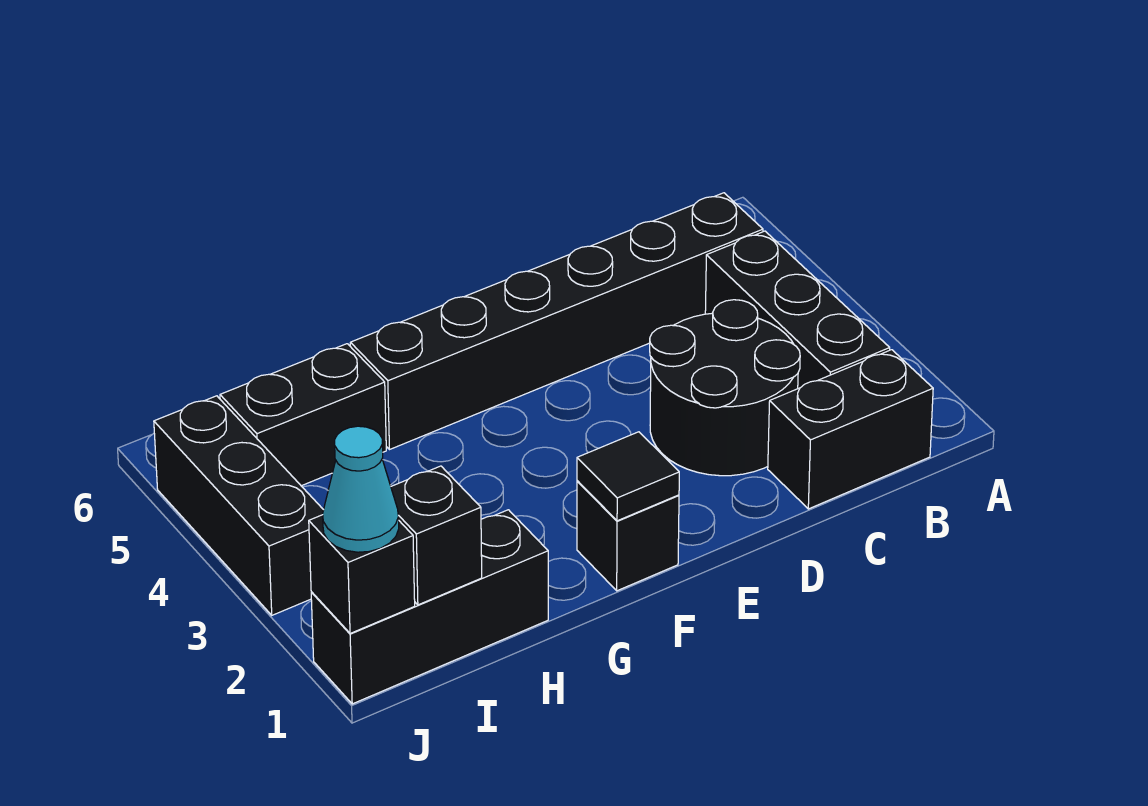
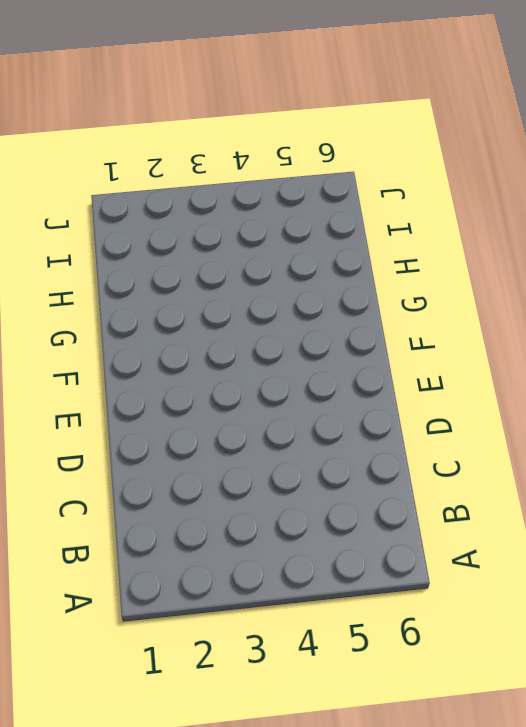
none -> black 1x2 brick [768,350,933,509]
none -> black 1x3 brick [705,231,890,388]
none -> black 1x6 brick [350,193,763,450]

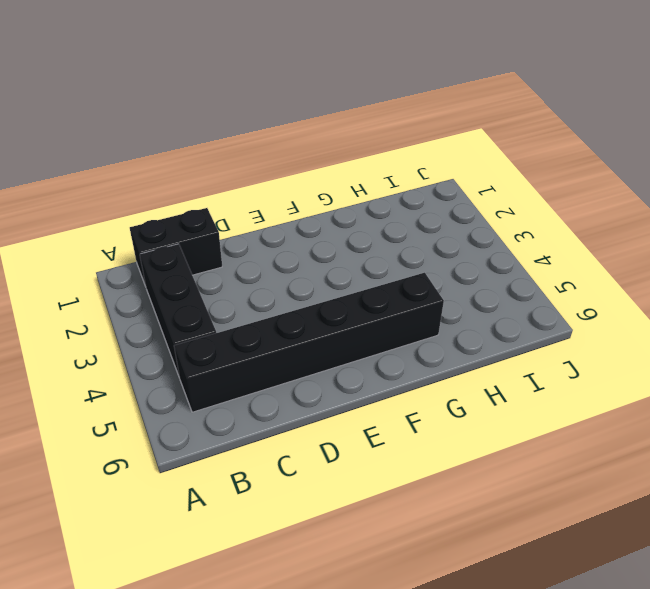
none -> black 2x2 round brick [650,300,800,476]
none -> black 1x1 brick [577,481,679,591]
none -> black 1x3 brick [311,510,548,704]

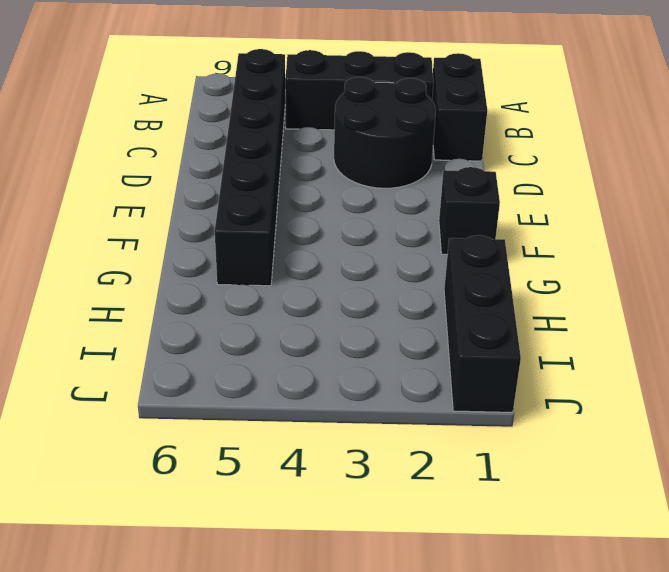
none -> black 1x2 brick [220,344,386,486]
none -> black 1x3 brick [154,396,323,615]
none -> black 1x1 tile [577,432,679,521]

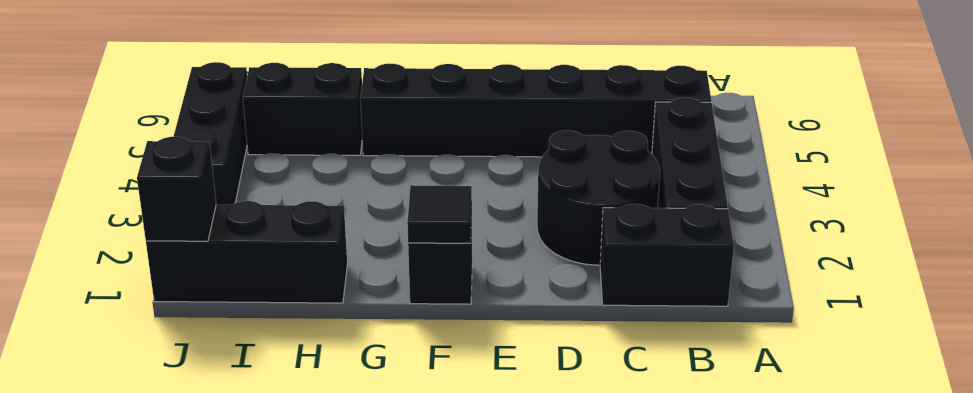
none -> black 1x1 brick [391,466,482,605]
none -> cyan 1x1 cone [323,426,399,552]

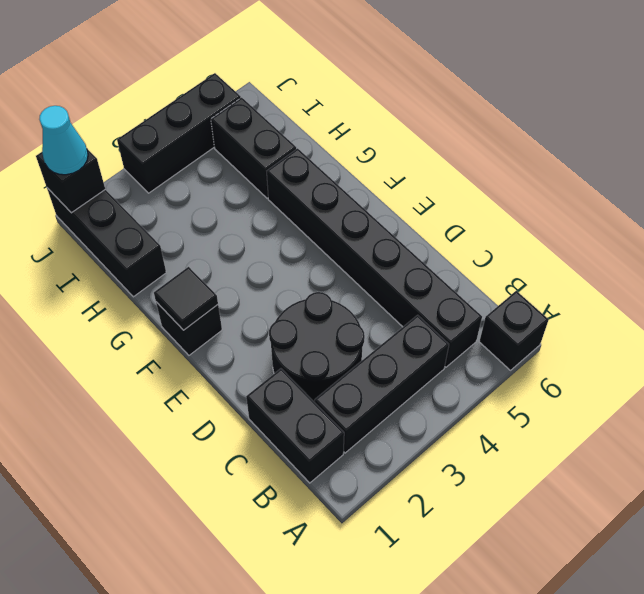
black 1x1 brick [479,291,549,370] -> black 1x1 brick moved to [391,466,482,605]

